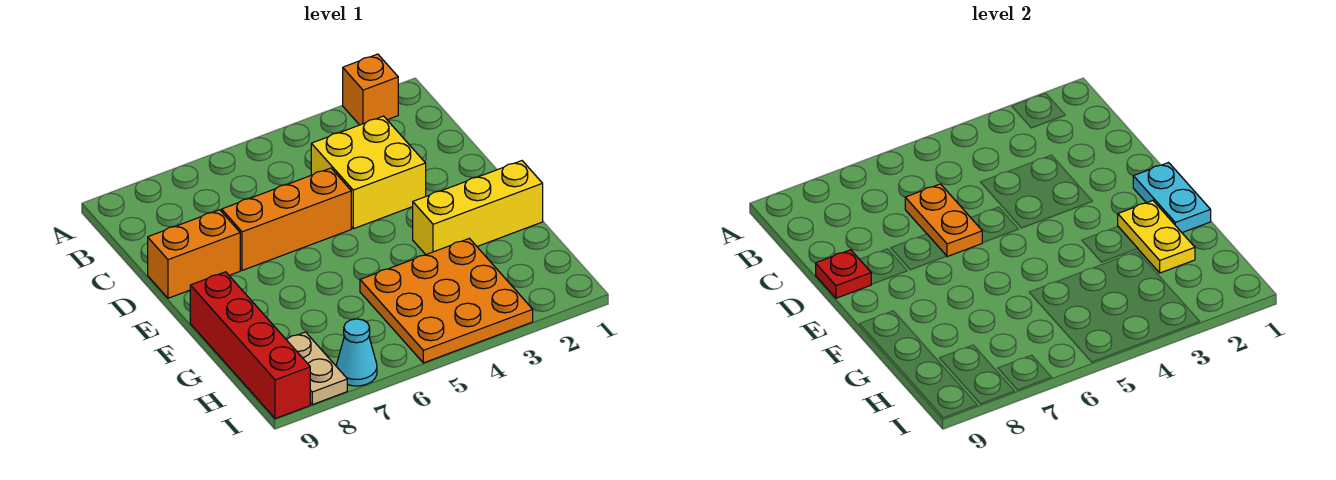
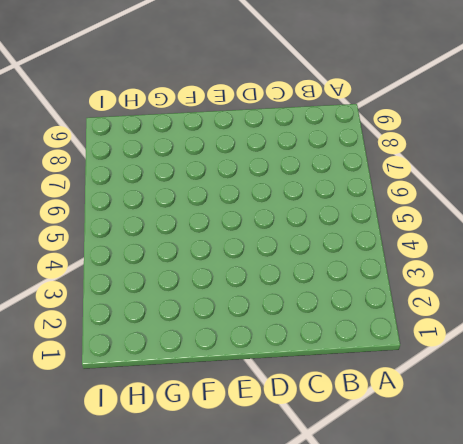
none -> orange 1x1 brick [343,54,398,125]
none -> yellow 2x2 brick [311,116,426,229]
none -> orange 1x3 brick [222,168,351,270]

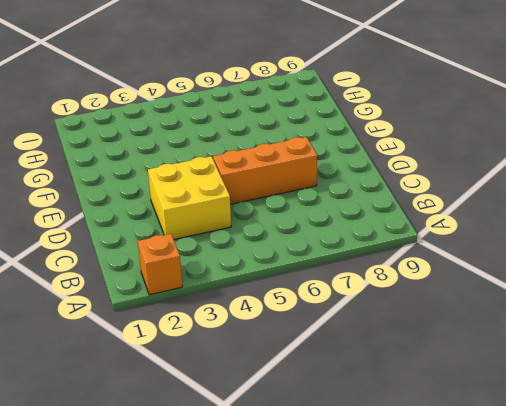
none -> orange 1x2 brick [148,210,240,298]
none -> yellow 1x3 brick [413,161,543,254]
none -> red 1x4 brick [190,272,310,419]

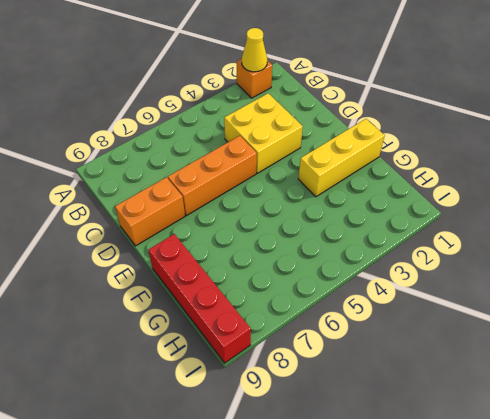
yellow 1x1 cone [242,28,267,72] -> none
none -> orange 3x3 plate [360,238,533,363]
none -> tan 1x2 plate [286,332,347,405]
none -> cyan 1x1 cone [336,319,377,386]

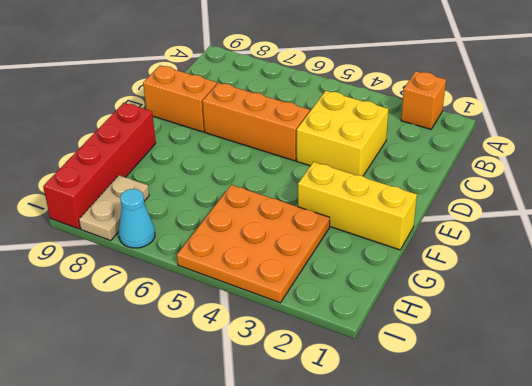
none -> orange 1x2 plate [905,184,982,257]
none -> red 1x1 plate [816,250,871,298]
none -> cyan 1x2 plate [1133,163,1211,233]

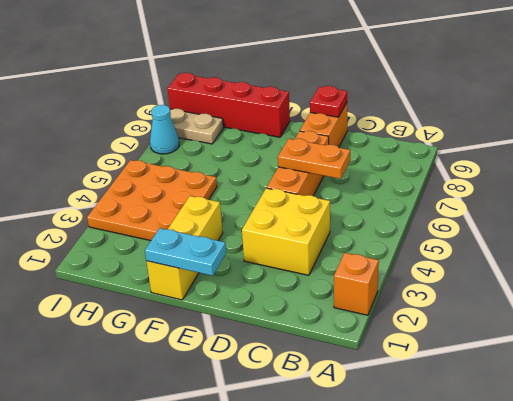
none -> yellow 1x2 plate [1118,201,1195,273]

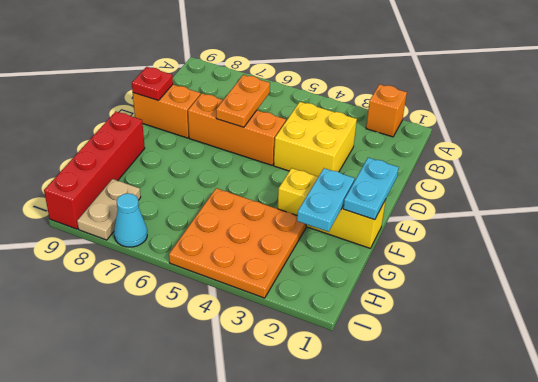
cyan 1x2 plate [297,168,355,232] -> yellow 1x2 plate [1118,201,1195,273]

